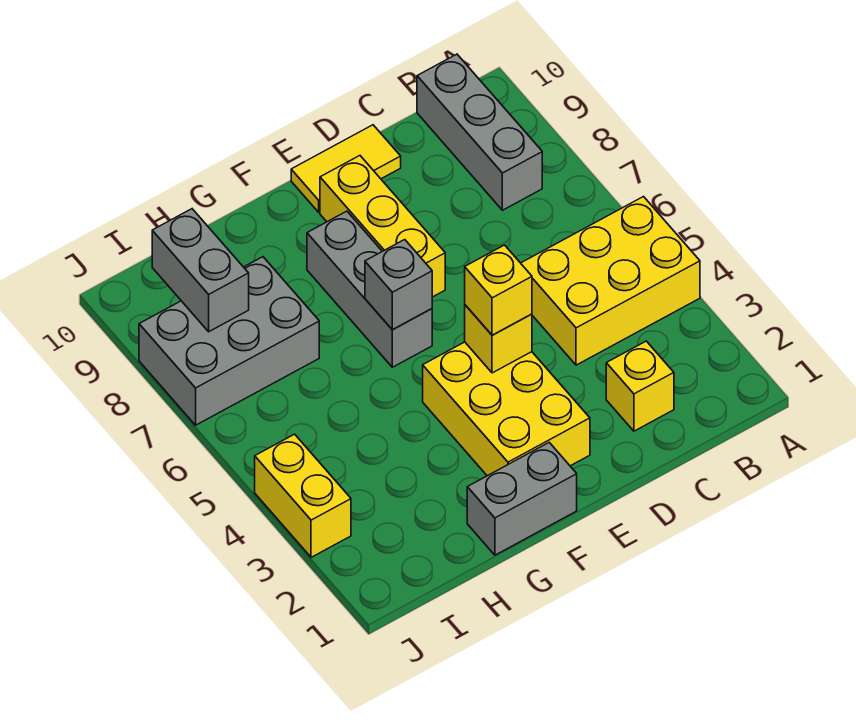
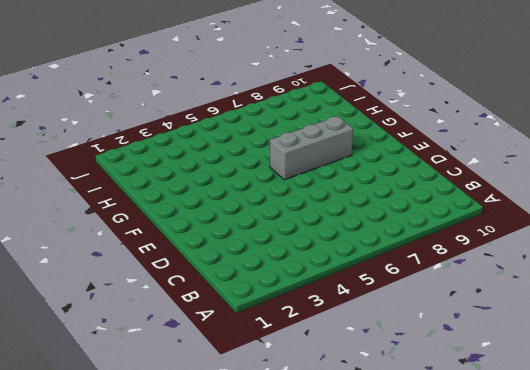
none -> yellow 2x3 brick [521,197,700,365]
none -> grey 1x3 brick [417,54,542,210]
none -> yellow 1x1 brick [606,341,674,431]

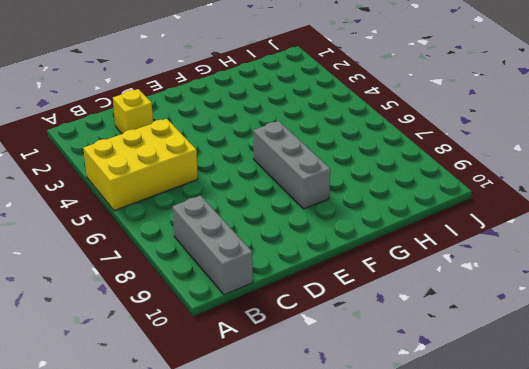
none -> yellow 1x2 tile [291,125,401,212]
none -> yellow 2x3 brick [423,342,590,476]
none -> yellow 1x3 brick [320,156,445,297]

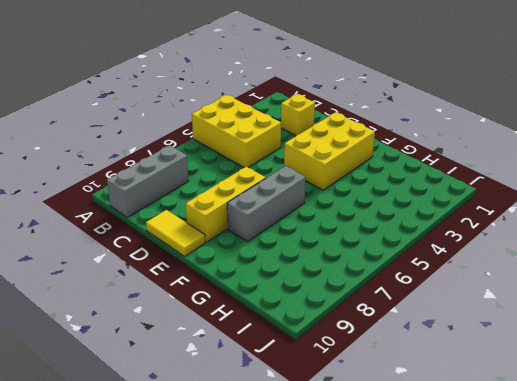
none -> grey 1x2 brick [467,443,577,555]
none -> grey 2x3 brick [139,257,319,425]
none -> yellow 1x2 brick [255,434,351,557]

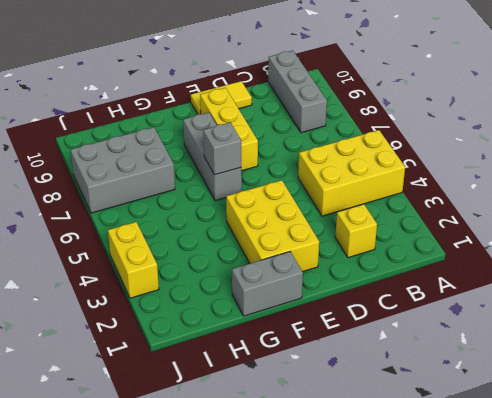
none -> yellow 1x1 brick [465,305,532,373]
none -> grey 1x2 brick [152,209,249,332]
none -> yellow 1x1 brick [465,245,532,335]

